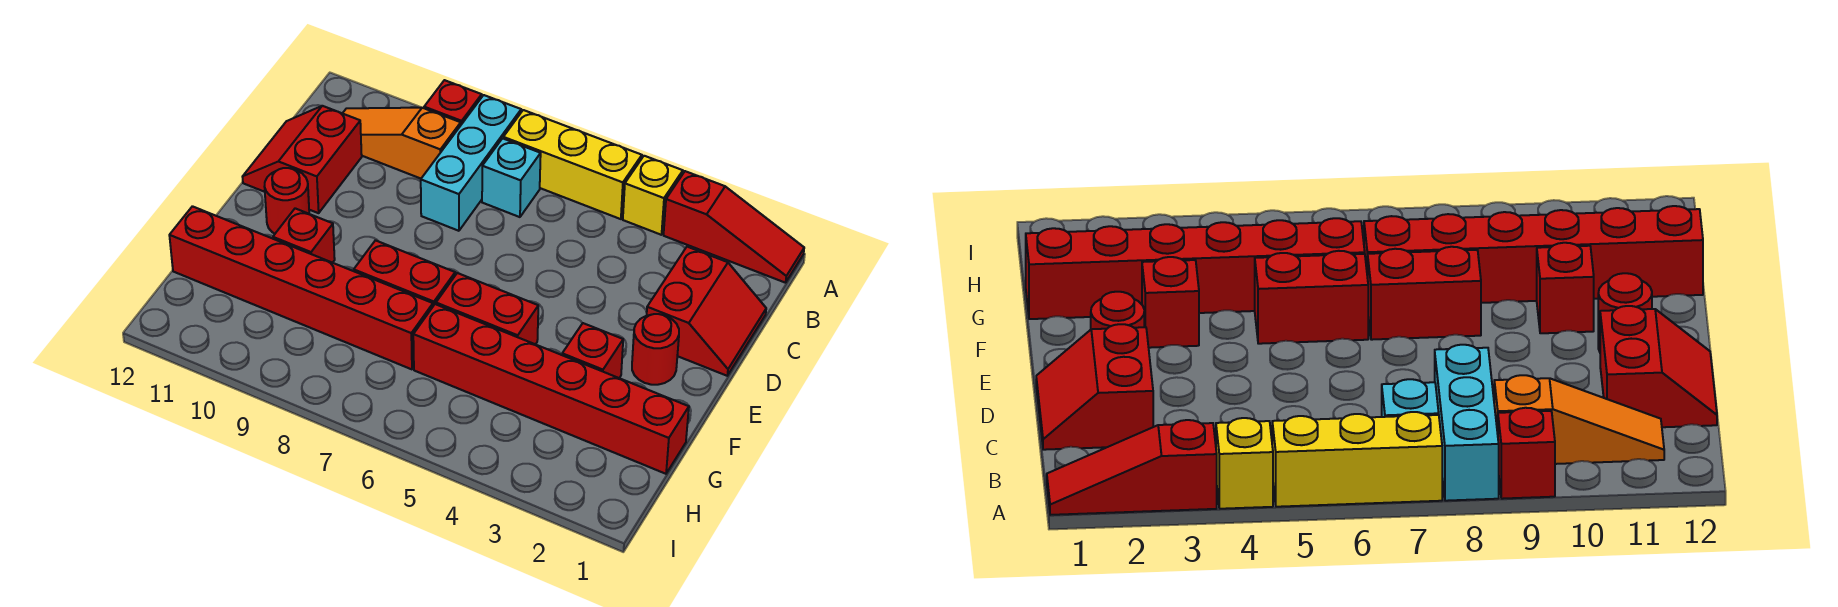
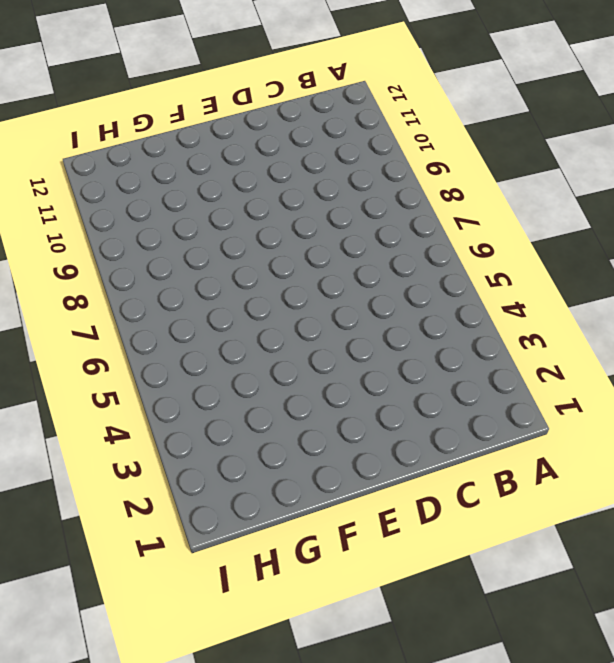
none -> red 1x3 slope [664,171,804,283]
none -> yellow 1x1 brick [623,156,683,235]
none -> yellow 1x3 brick [503,110,642,219]

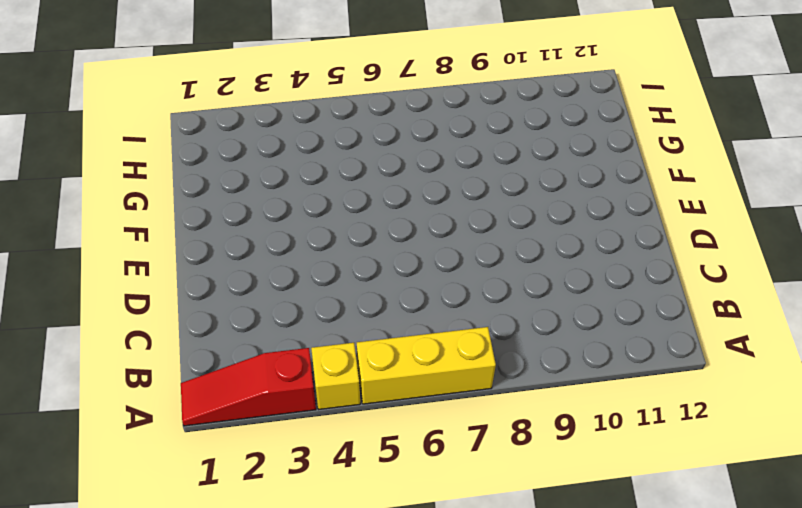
none -> cyan 1x3 brick [421,95,521,231]
none -> red 1x1 brick [424,80,482,125]
none -> cyan 1x1 brick [482,138,541,217]

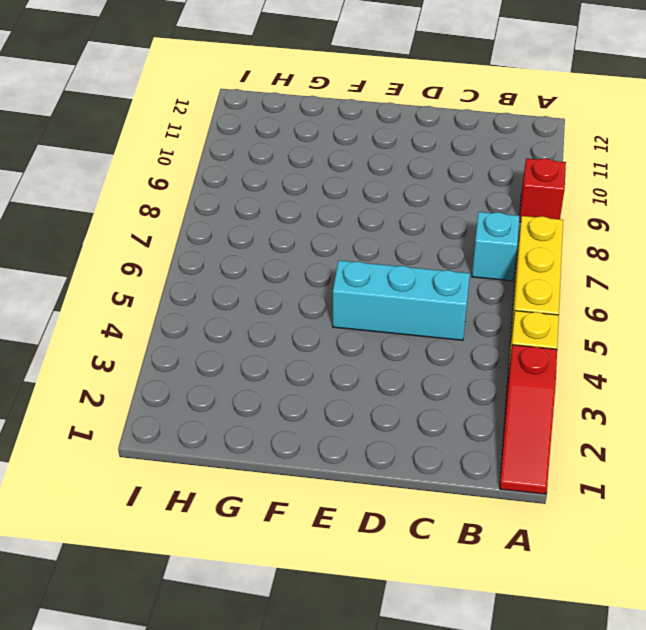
cyan 1x3 brick [333,261,470,340] -> cyan 1x3 brick moved to [421,95,521,231]
none -> orange 1x3 slope [343,108,461,179]
none -> red 2x2 slope [647,247,766,376]
none -> red 2x2 slope [242,106,362,213]

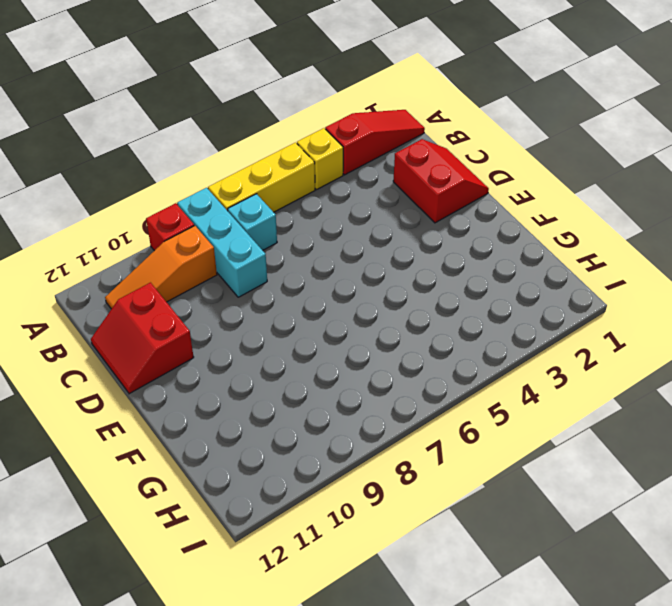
none -> red 1x1 round brick [632,314,679,385]
none -> red 1x1 round brick [264,168,309,234]
none -> red 1x1 brick [562,323,623,378]

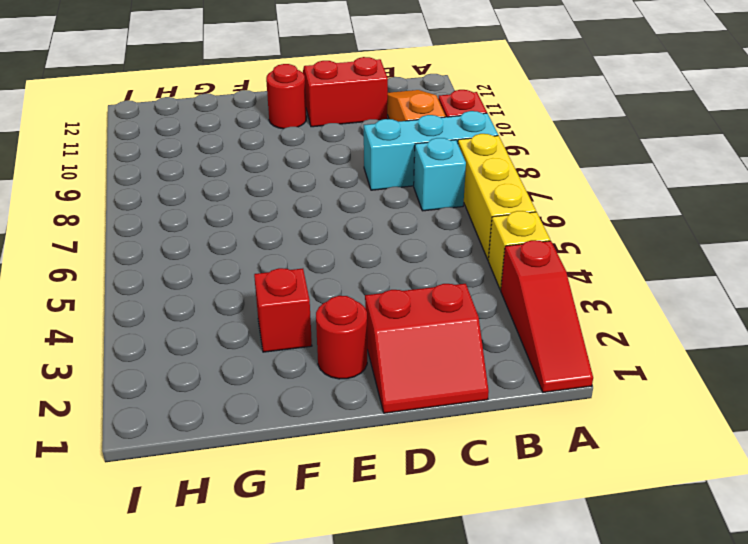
none -> red 1x2 brick [436,273,538,344]
none -> red 1x2 brick [354,240,455,306]
none -> red 1x1 brick [273,208,335,263]

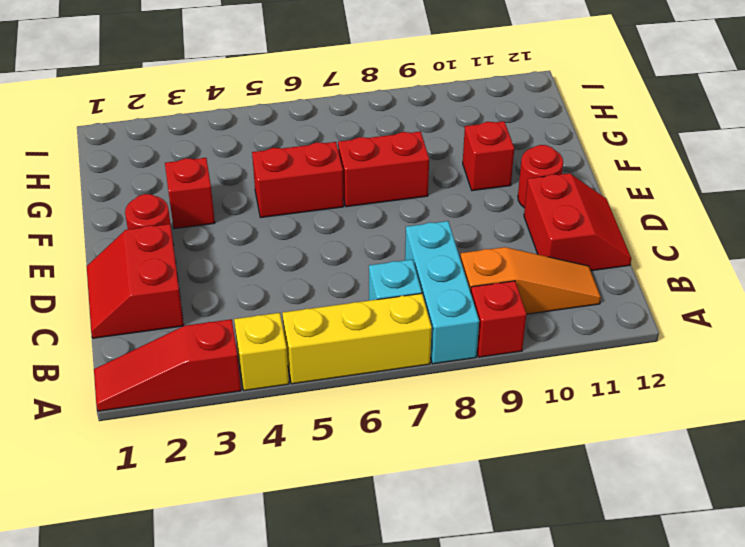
none -> red 1x6 brick [413,304,689,474]
none -> red 1x6 brick [169,206,433,369]

